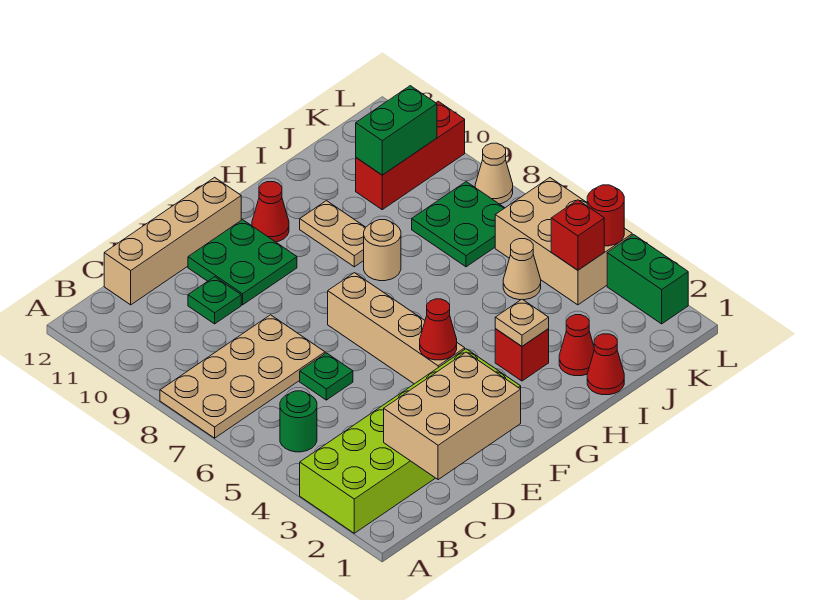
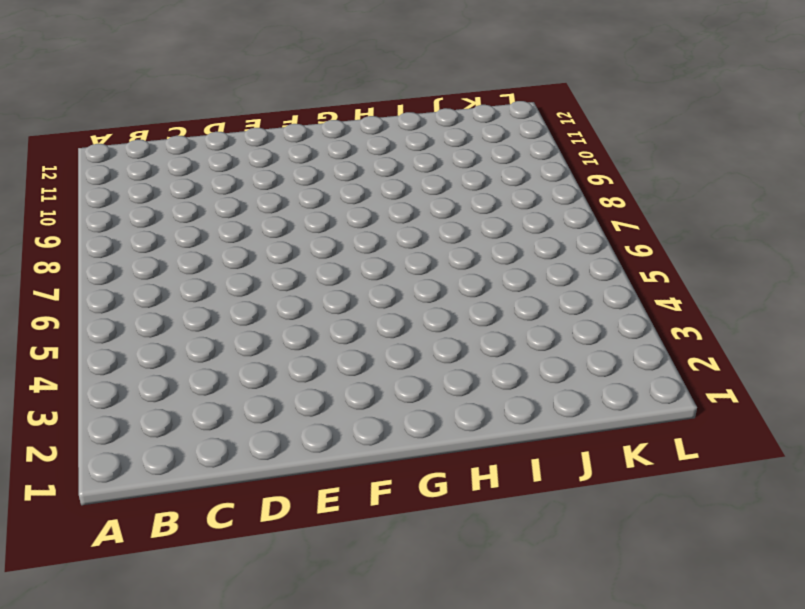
none -> lime 2x6 brick [300,349,521,533]
none -> tan 2x4 plate [160,315,325,438]
none -> green 1x1 round brick [280,391,317,452]

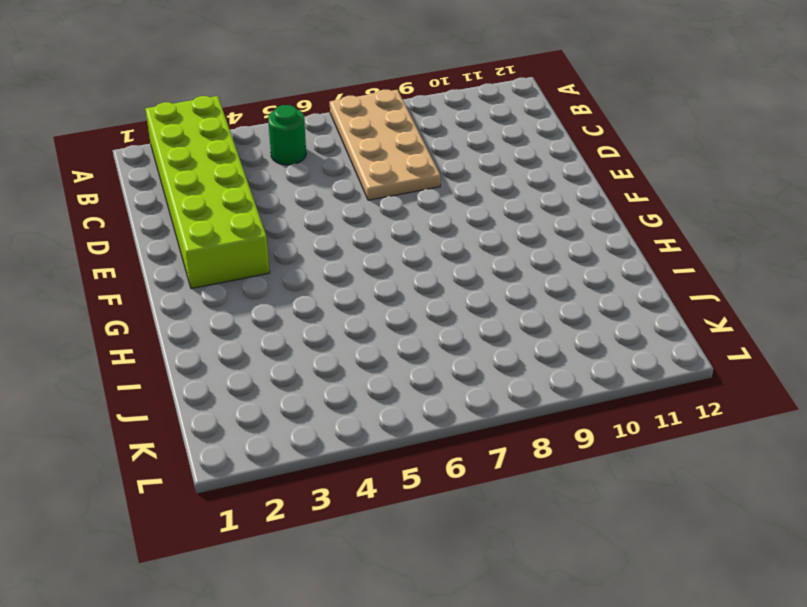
none -> tan 1x4 brick [104,177,241,305]
none -> green 1x1 plate [300,353,353,400]
none -> green 1x1 plate [188,277,241,324]

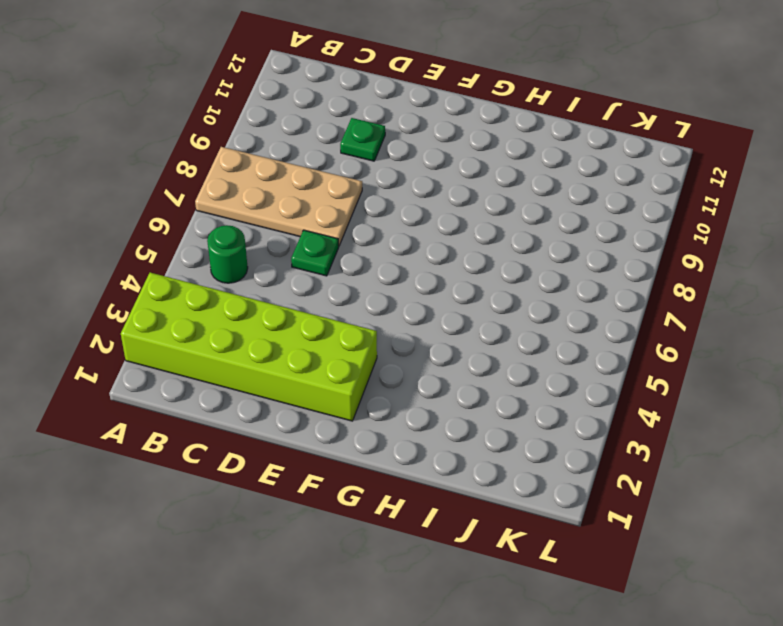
none -> tan 1x4 brick [104,177,241,305]
none -> green 2x2 plate [188,220,297,305]
none -> tan 1x4 brick [328,273,465,384]

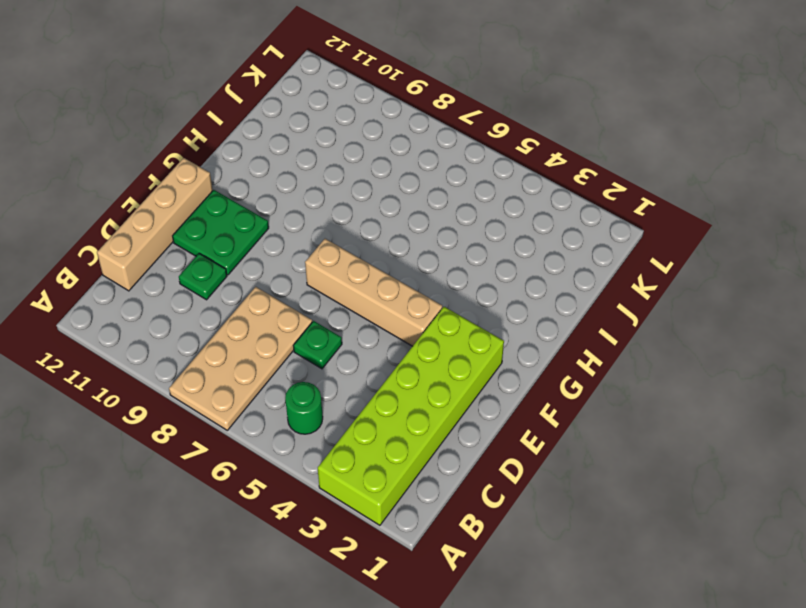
none -> red 1x1 cone [252,182,289,242]
none -> red 1x1 brick [495,329,549,381]
none -> tan 1x1 round brick [364,220,401,281]

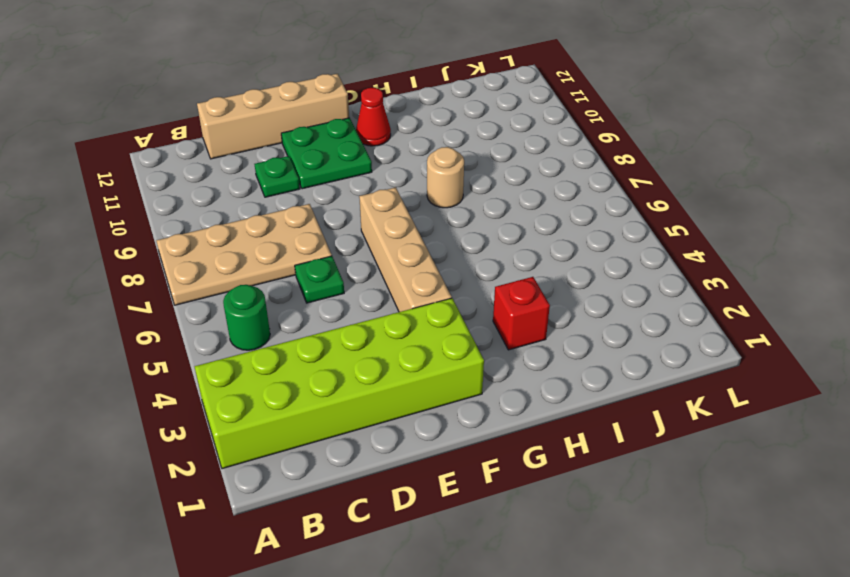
none -> tan 1x2 plate [300,201,366,267]
none -> red 1x1 cone [587,334,624,395]
none -> red 1x1 cone [559,315,594,376]

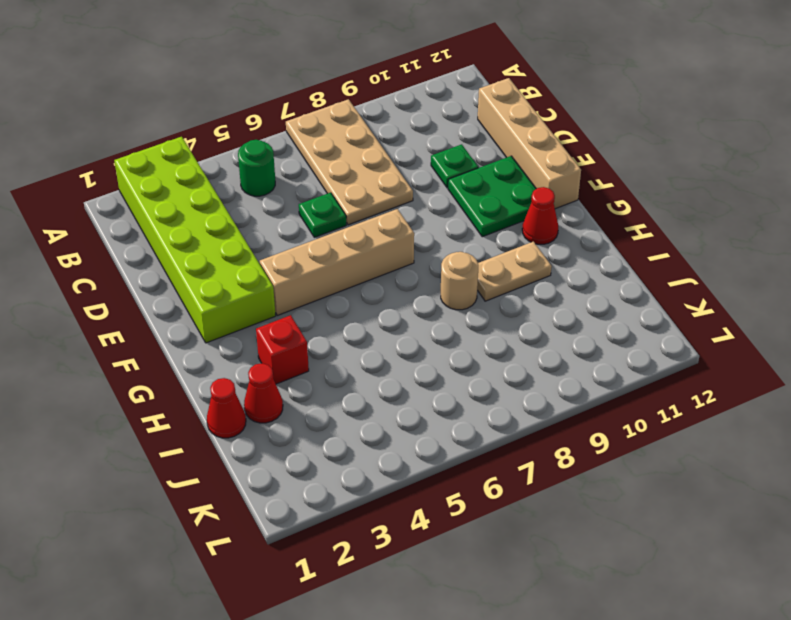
none -> tan 1x1 cone [503,239,541,300]
none -> green 2x2 plate [412,182,504,267]
none -> red 1x3 brick [356,101,465,210]

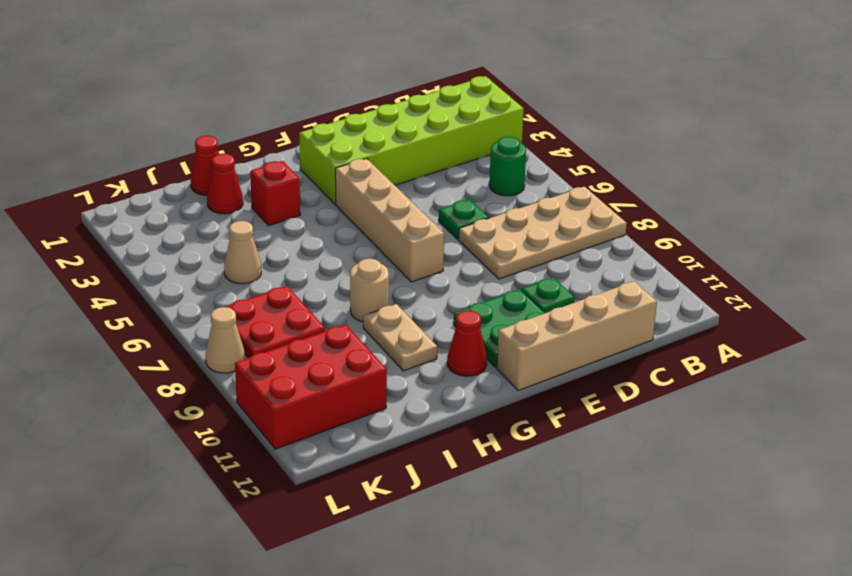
red 2x2 plate [225,286,325,358] -> green 2x2 plate [412,182,504,267]
red 2x3 brick [235,324,387,449] -> red 1x3 brick [356,101,465,210]
none -> tan 2x3 brick [495,178,632,305]
none -> green 1x2 brick [607,235,688,324]
none -> tan 2x3 brick [384,352,521,480]

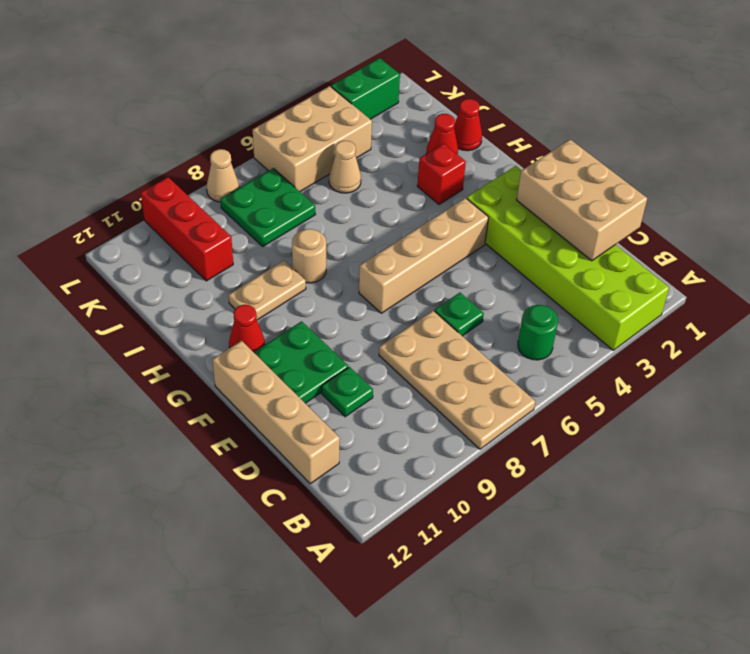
none -> red 1x1 cone [420,299,457,360]
none -> tan 1x1 plate [495,299,549,346]
none -> green 1x2 brick [356,86,437,175]

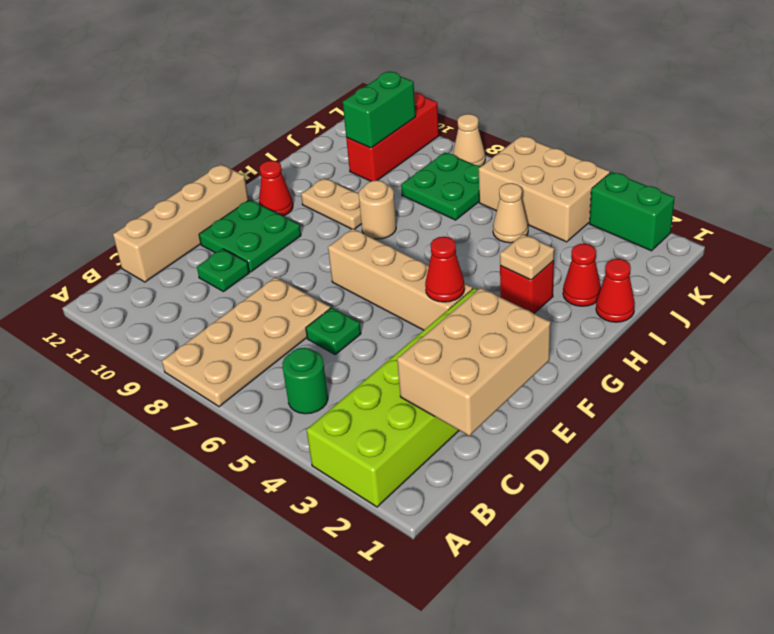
none -> red 1x1 brick [551,200,604,270]
none -> red 1x1 round brick [587,185,624,246]

